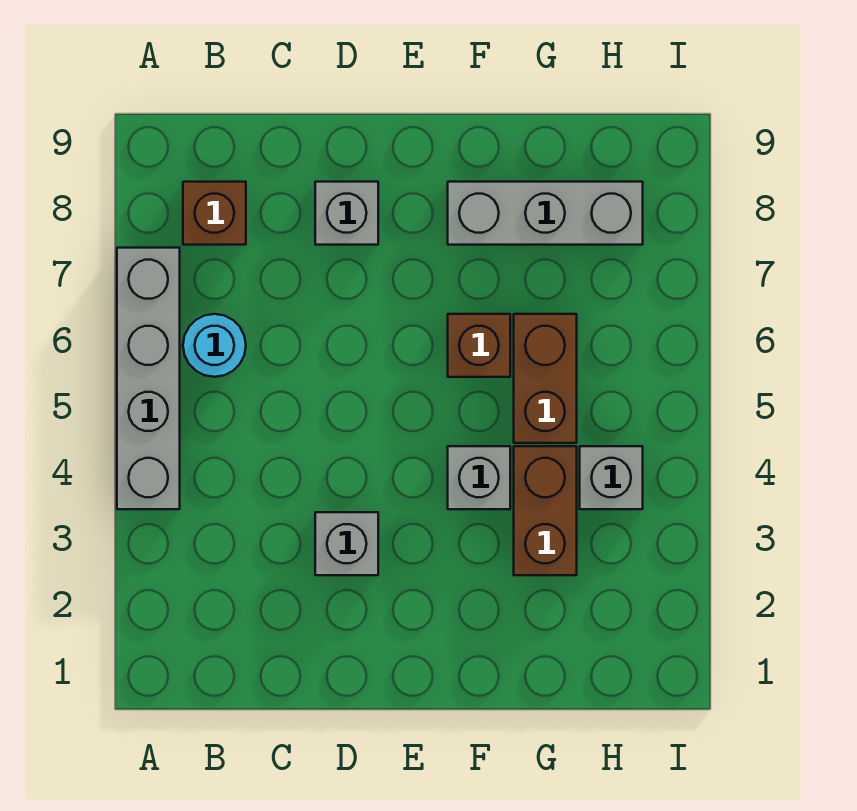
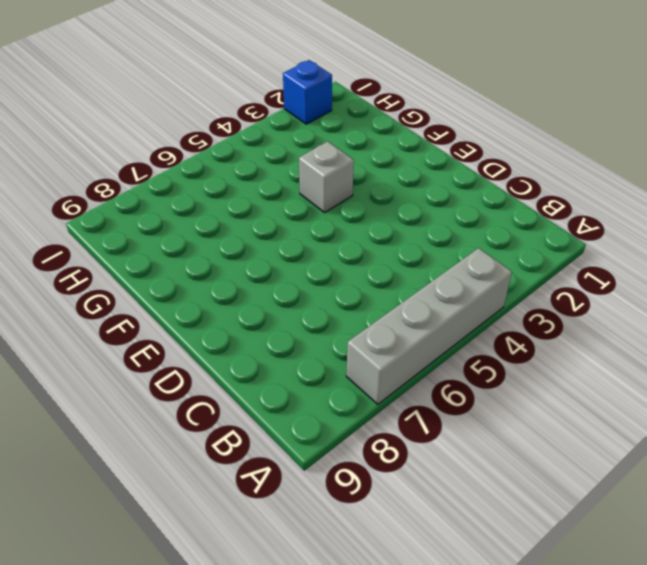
blue 1x1 brick [283,60,332,124] -> none
none -> cyan 1x1 round brick [183,314,246,377]
none -> brown 1x1 brick [183,182,246,245]

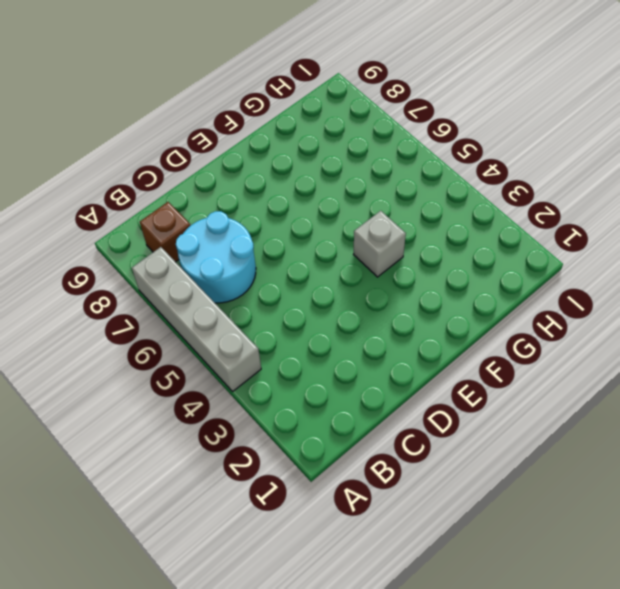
cyan 2x2 round brick [176,211,256,303] -> cyan 1x1 round brick [183,314,246,377]
none -> grey 1x1 brick [315,512,378,575]
none -> grey 1x1 brick [315,182,378,245]

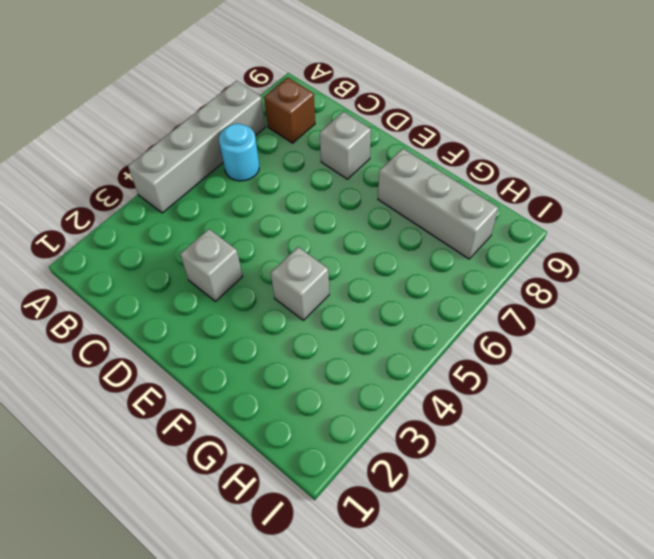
none -> brown 1x1 brick [448,314,510,377]
none -> brown 1x2 brick [514,446,577,575]

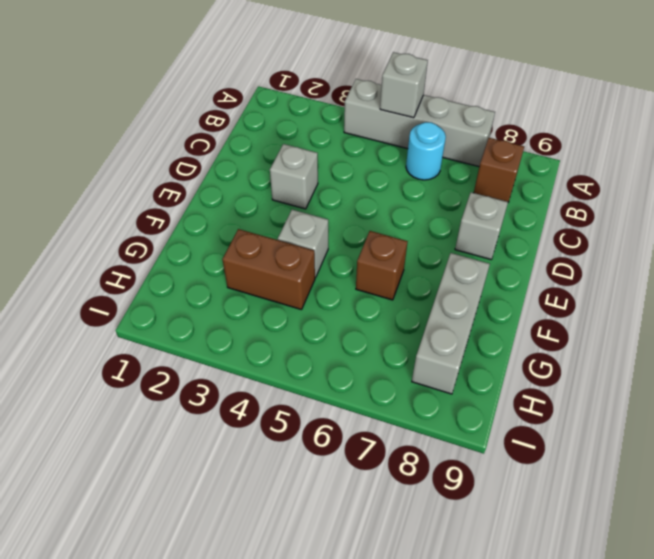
grey 1x1 brick [380,52,428,118] -> grey 1x1 brick moved to [580,446,643,509]
none -> brown 1x2 brick [514,314,577,443]

